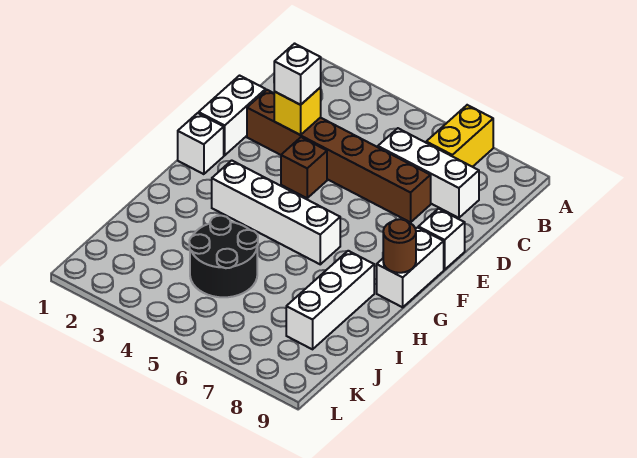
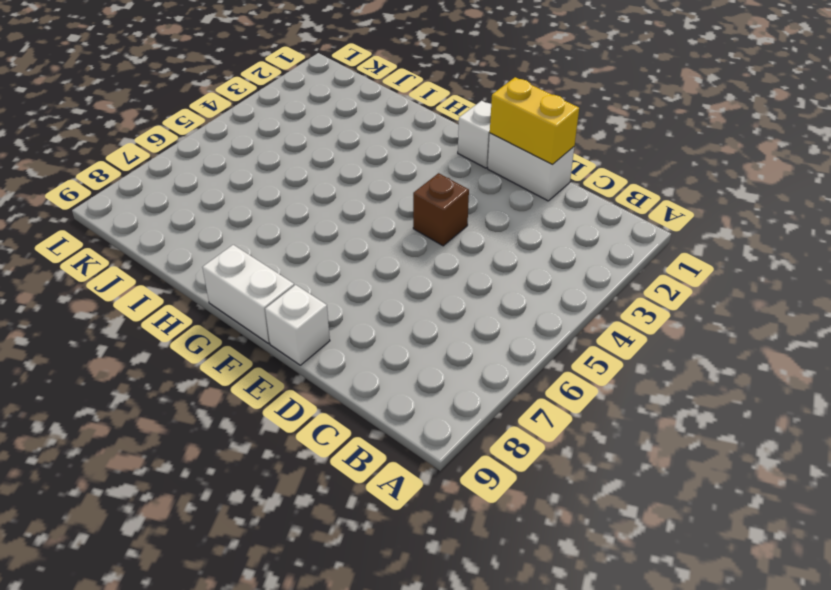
yellow 1x2 brick [490,77,579,164] -> yellow 1x2 brick moved to [426,105,493,167]
none -> white 1x3 brick [378,128,479,218]
none -> brown 1x6 brick [247,90,431,222]
none -> white 1x4 brick [212,160,340,264]

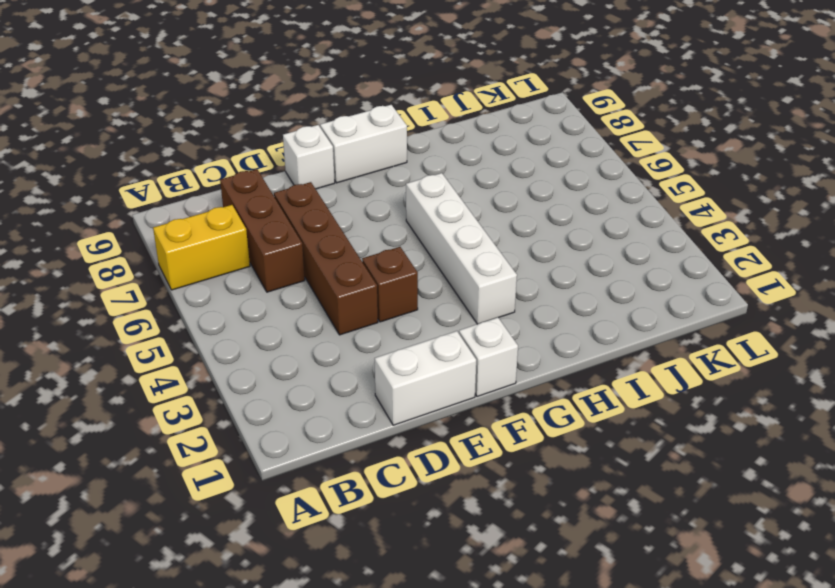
brown 1x3 brick [220,169,305,292] -> white 1x3 brick [378,128,479,218]
brown 1x4 brick [274,182,378,335] -> brown 1x6 brick [247,90,431,222]
none -> white 1x3 brick [286,251,374,349]
none -> black 2x2 round brick [189,216,258,297]
none -> yellow 1x1 brick [274,88,321,135]

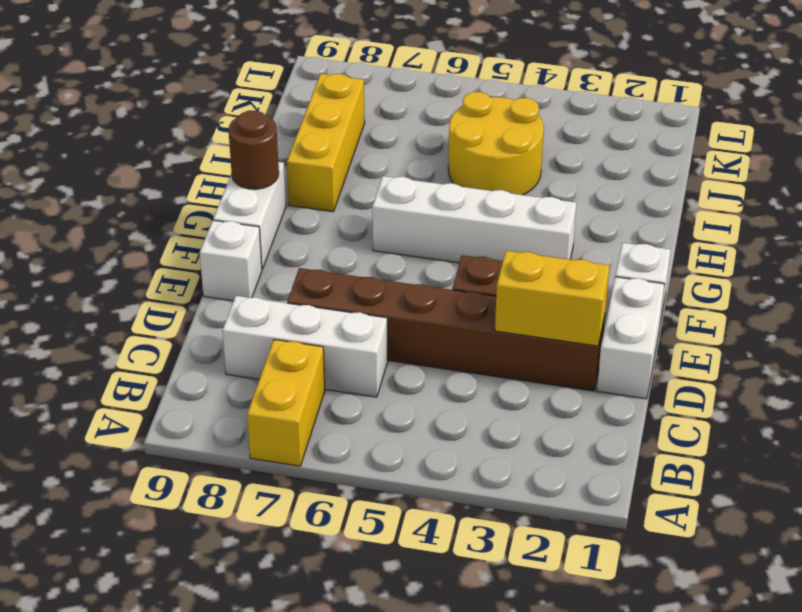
yellow 1x2 brick [495,251,610,346] -> yellow 1x1 brick [274,88,321,135]
yellow 1x3 brick [287,74,365,212] -> white 1x3 brick [286,251,374,349]
yellow 2x2 round brick [448,92,544,195] -> black 2x2 round brick [189,216,258,297]
none -> white 1x1 brick [274,44,321,105]

